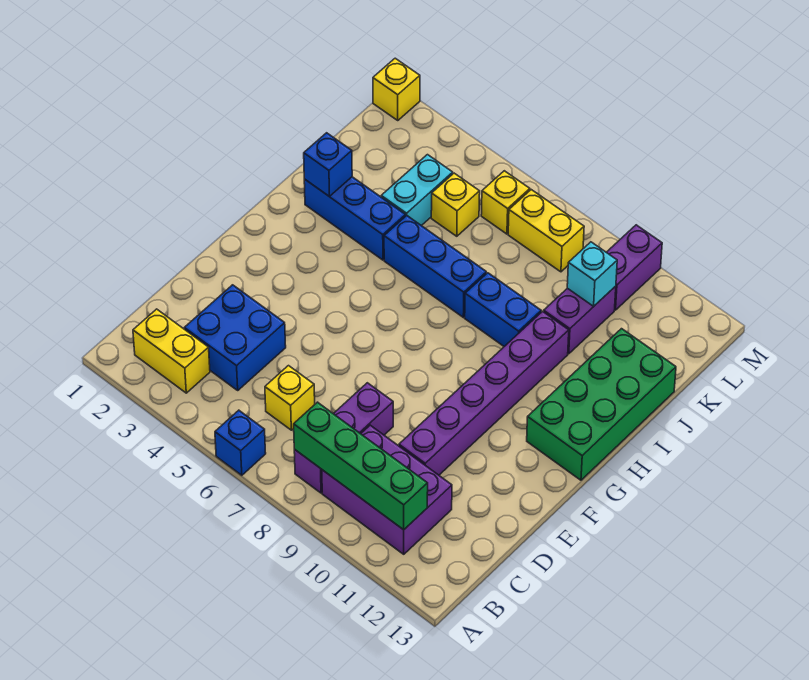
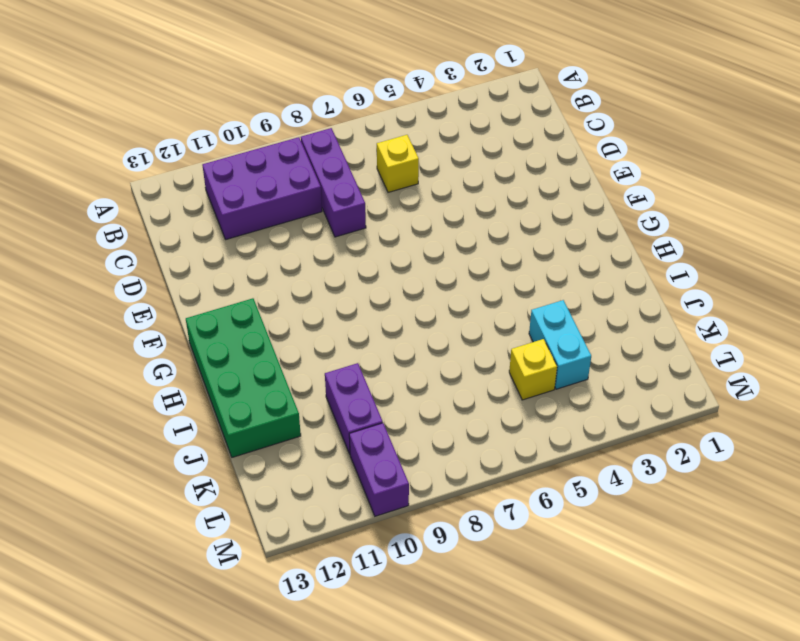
none -> blue 1x1 brick [215,410,266,475]
none -> yellow 1x2 brick [133,309,210,393]
none -> blue 2x2 brick [184,285,286,390]

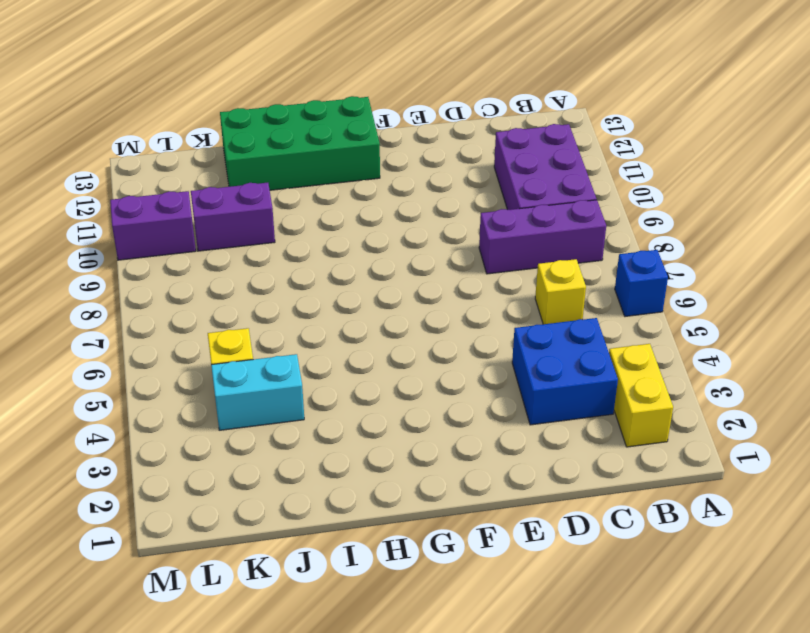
none -> purple 1x6 brick [399,311,569,475]
none -> blue 1x3 brick [304,177,406,260]
none -> blue 1x3 brick [384,216,486,317]

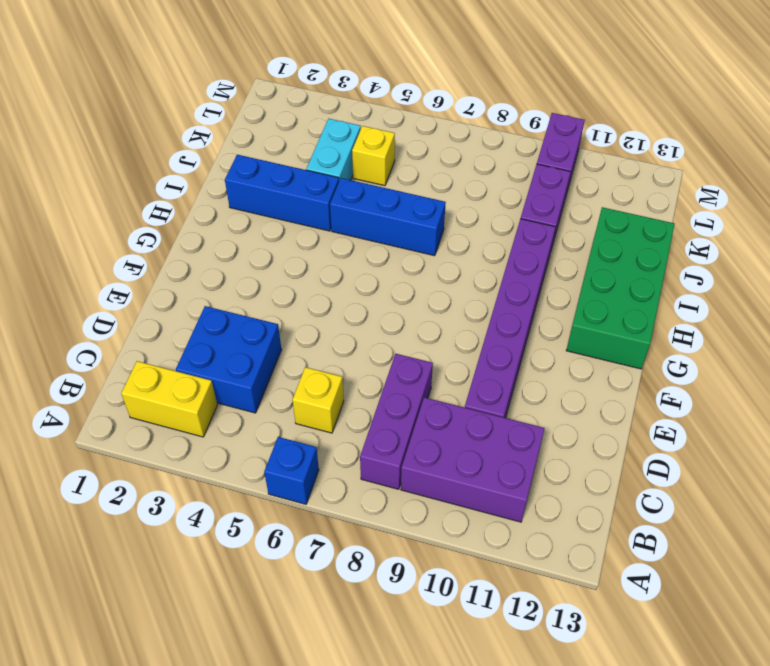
none -> blue 1x2 brick [465,273,541,346]
none -> yellow 1x1 brick [481,171,530,234]
none -> yellow 1x2 brick [508,190,584,272]

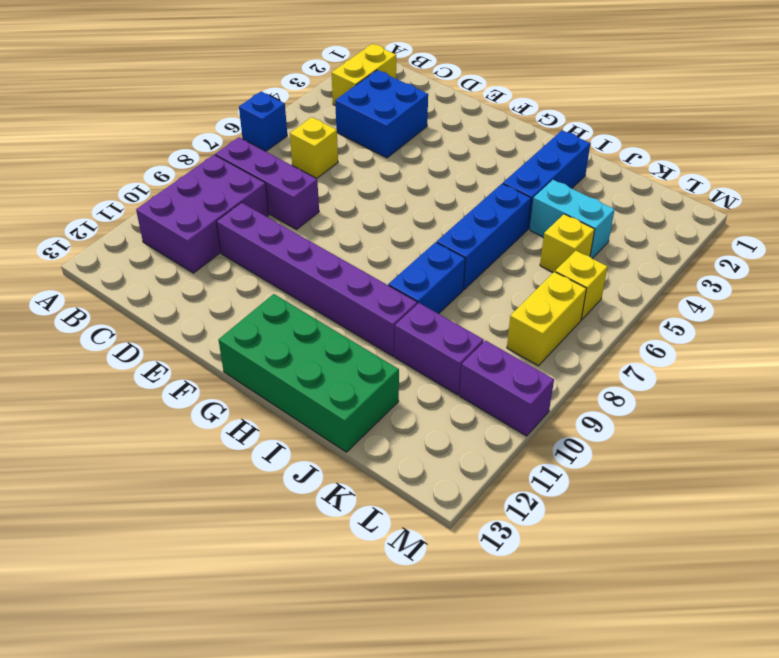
none -> yellow 1x1 brick [373,58,420,121]
none -> green 1x4 brick [294,402,428,530]
none -> blue 1x1 brick [304,133,352,196]

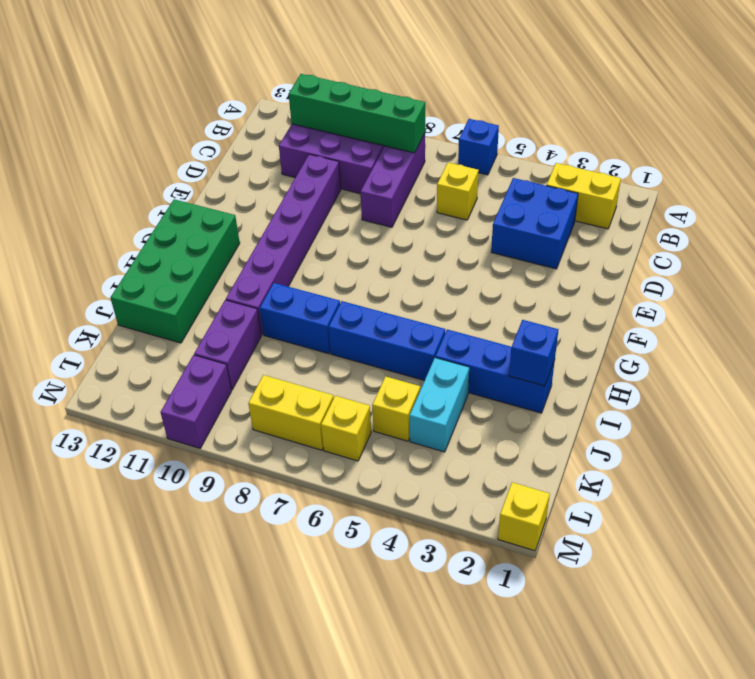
none -> cyan 1x1 brick [567,242,617,306]

